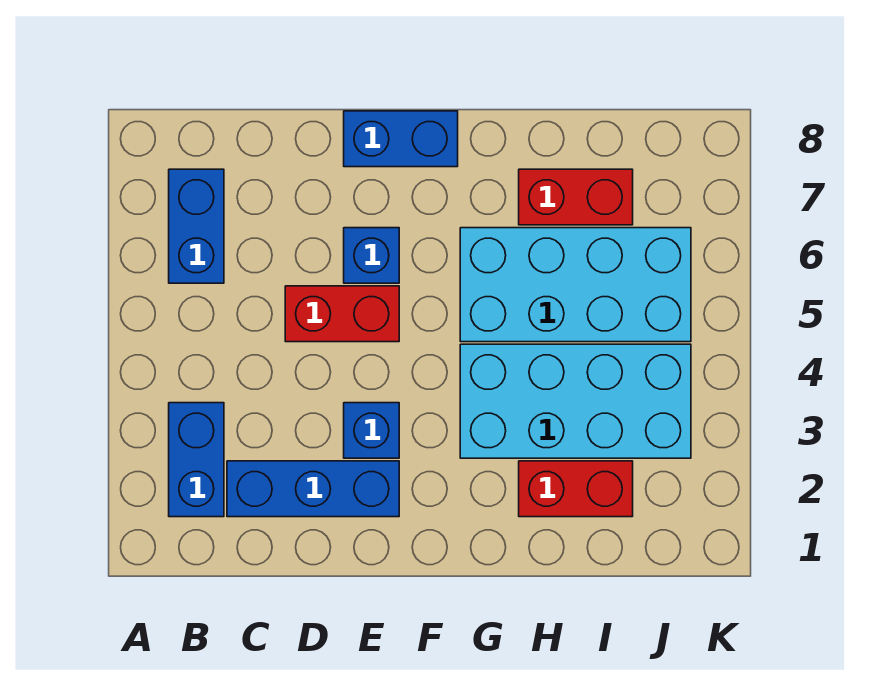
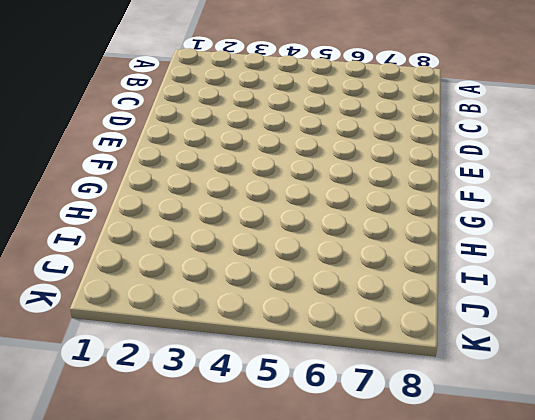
none -> blue 1x2 brick [169,403,224,517]
none -> blue 1x2 brick [169,169,224,283]

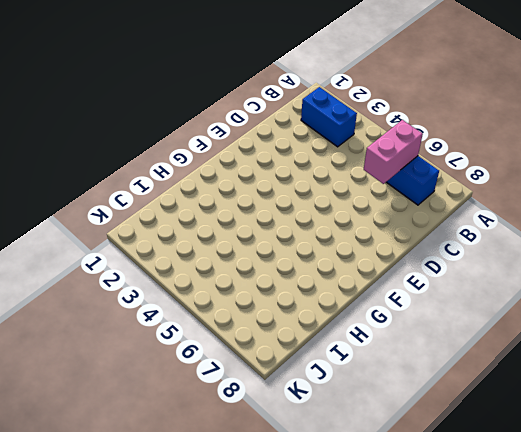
pink 1x2 brick [364,120,423,184] -> none
none -> blue 1x3 brick [227,461,399,517]
none -> red 1x2 brick [285,286,399,342]

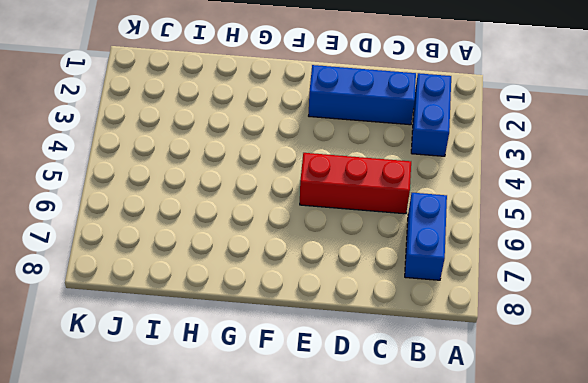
red 1x3 brick [300,153,411,214] -> red 1x2 brick [285,286,399,342]
none -> blue 1x1 brick [344,403,399,458]
none -> blue 1x1 brick [344,228,399,283]

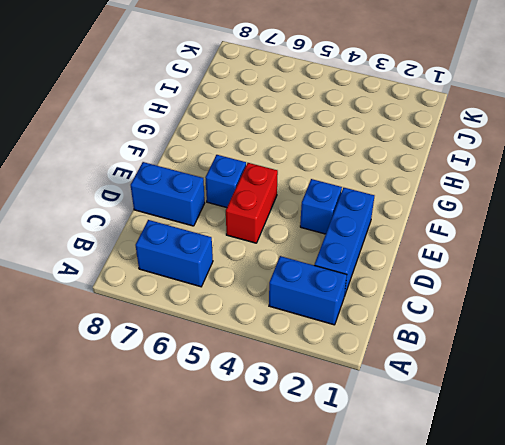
blue 1x2 brick [131,162,205,226] -> blue 1x2 brick turned to [344,111,458,167]
none -> cyan 2x4 brick [460,344,691,458]
none -> cyan 2x4 brick [460,228,691,342]

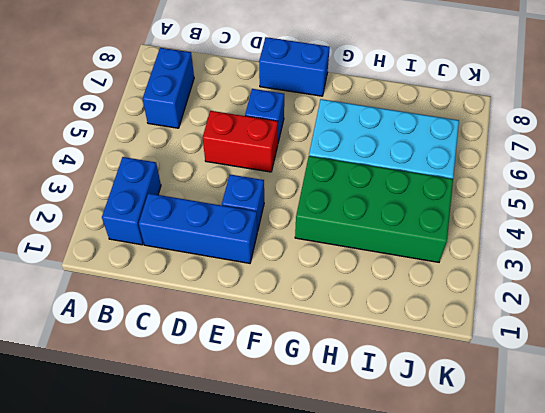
green 2x4 brick [295,156,453,262] -> cyan 2x4 brick [460,344,691,458]
none -> red 1x2 brick [519,461,633,517]
none -> red 1x2 brick [519,169,633,225]

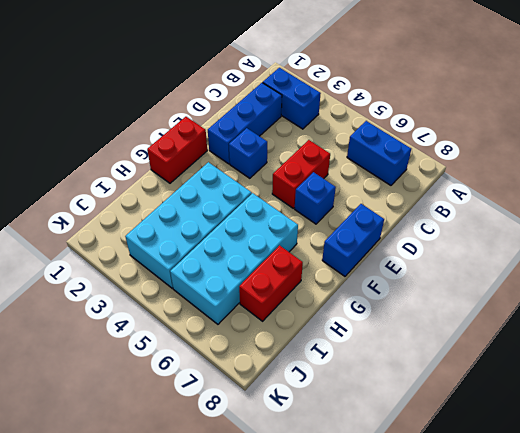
red 1x2 brick [147,117,207,183] -> red 1x2 brick moved to [519,461,633,517]

